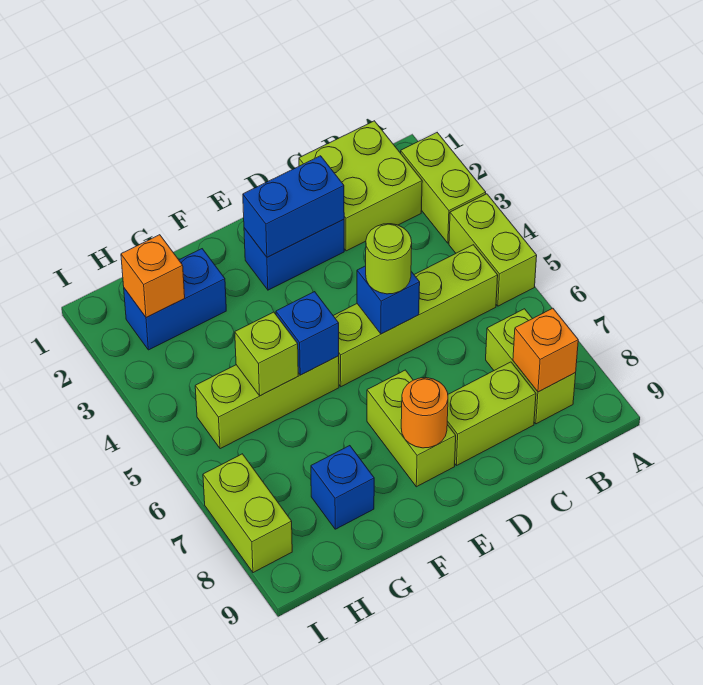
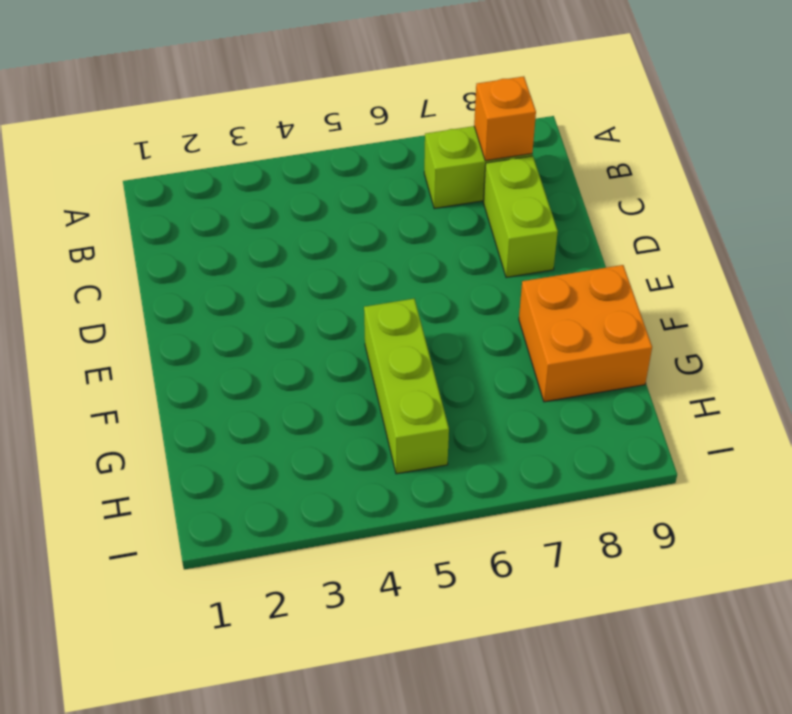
orange 2x2 brick [519,265,652,402] -> blue 1x1 brick [311,446,374,529]
none -> lime 1x2 brick [401,133,486,243]
none -> lime 1x2 brick [449,194,537,306]
none -> lime 2x2 brick [299,121,422,251]

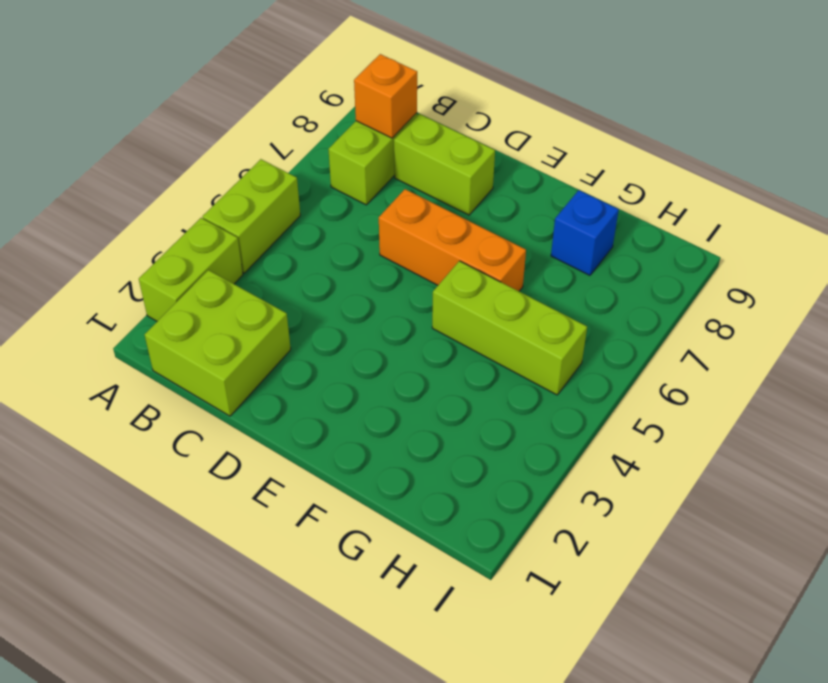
orange 1x3 brick [379,189,526,291] -> none
none -> lime 1x4 brick [333,245,498,387]
none -> blue 1x2 brick [244,220,344,290]
none -> lime 1x2 brick [367,370,456,487]

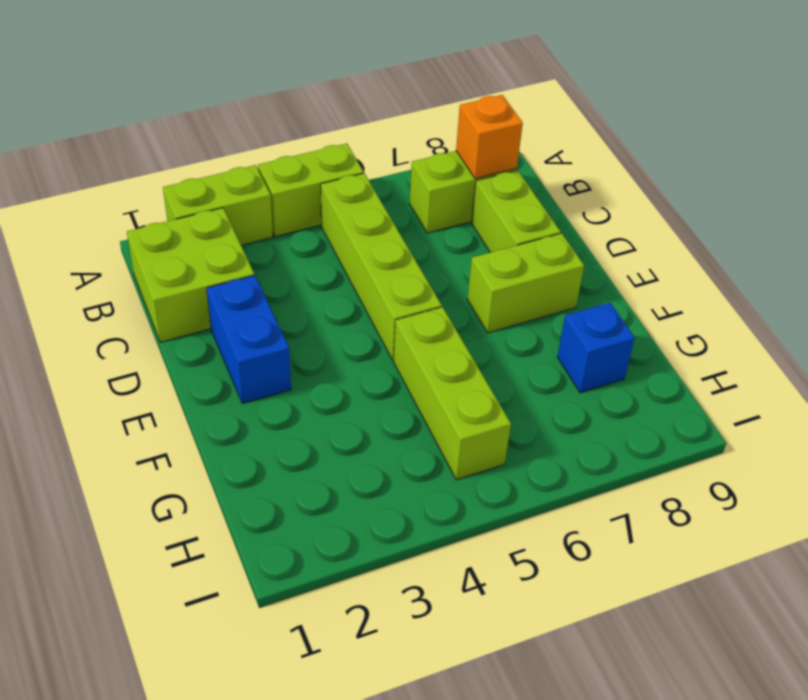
none -> blue 1x2 brick [124,249,226,350]
none -> lime 1x2 brick [203,454,292,573]
none -> blue 1x2 brick [243,156,344,257]

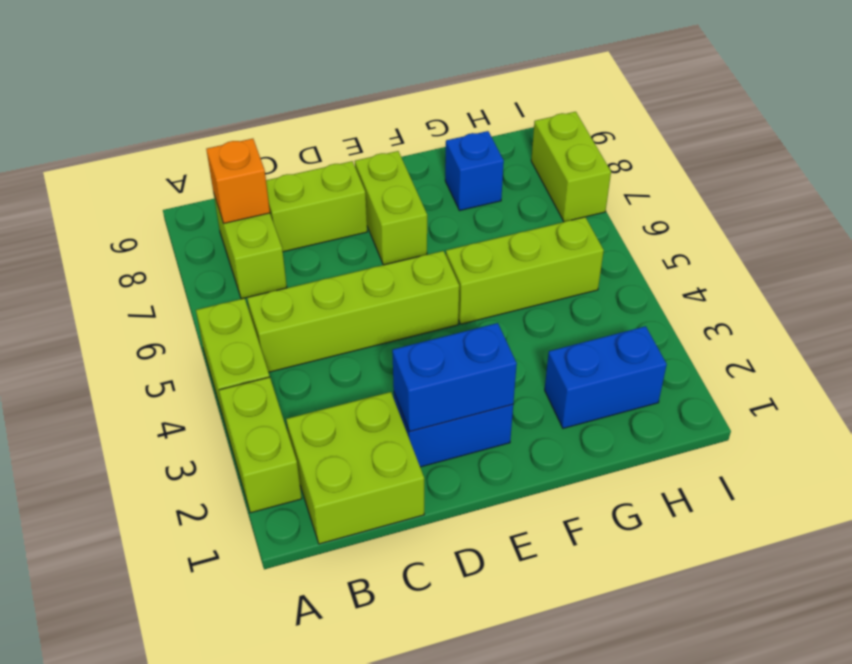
none -> blue 1x1 brick [357,266,420,334]
none -> orange 1x1 round brick [401,378,448,448]
none -> blue 1x1 brick [276,292,339,375]

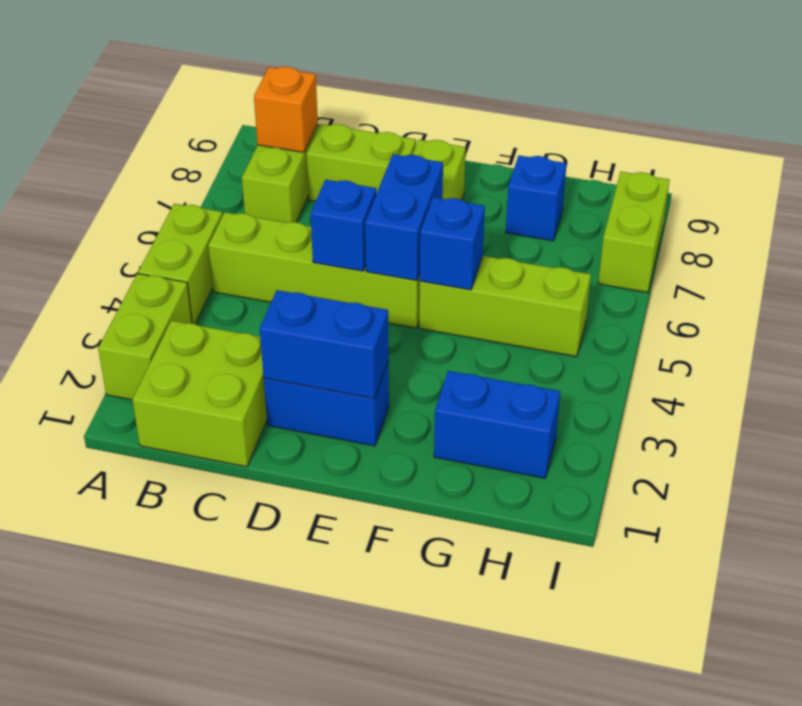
blue 1x2 brick [365,154,443,281] -> none
none -> orange 1x1 round brick [401,378,448,448]
none -> lime 1x1 brick [235,312,298,396]
none -> orange 1x1 brick [121,235,185,318]

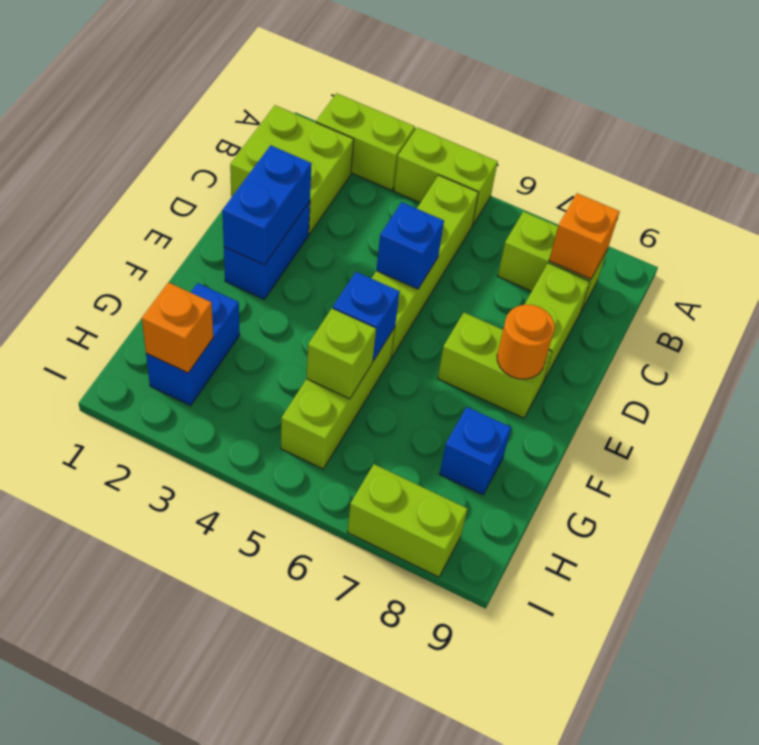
none -> lime 1x1 round brick [366,224,412,294]

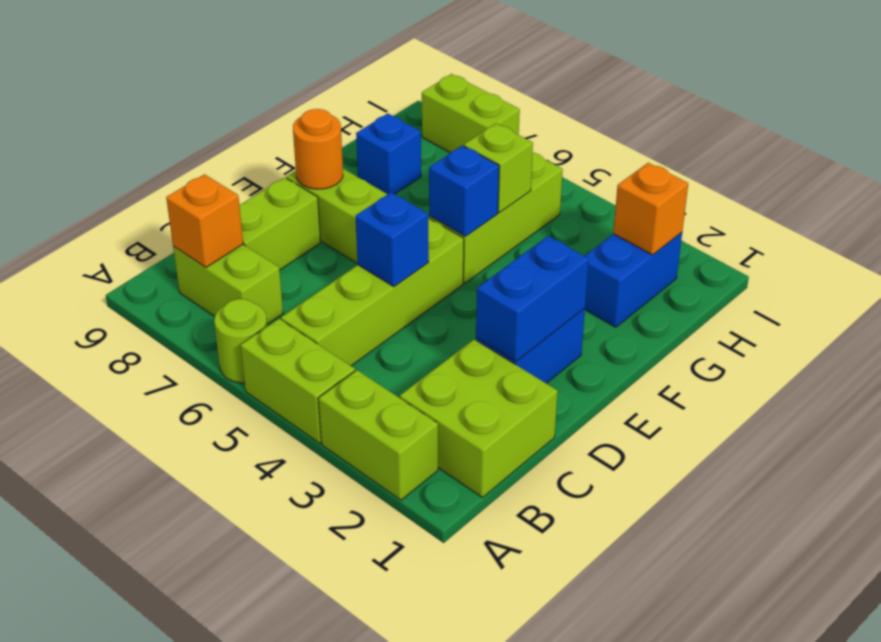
lime 1x1 round brick [214,299,267,383] -> lime 1x1 round brick moved to [366,224,412,294]

